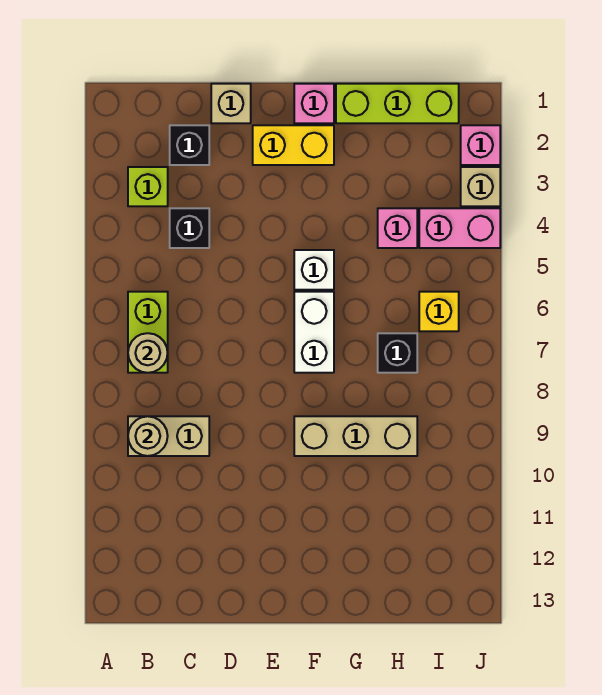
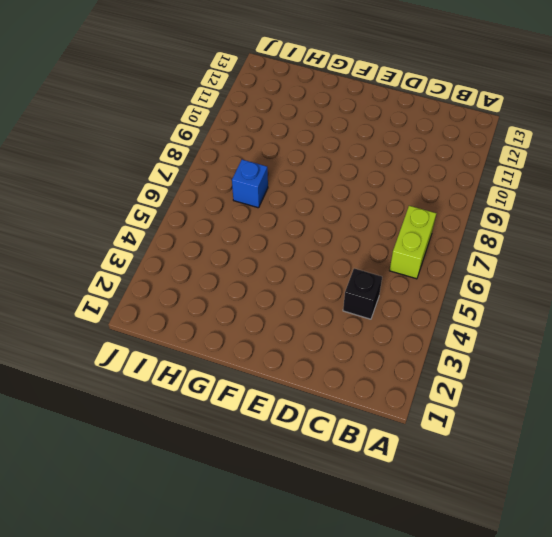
blue 1x1 brick [232,160,268,208] -> black 1x1 brick [378,333,417,373]
none -> lime 1x1 brick [128,167,168,206]
none -> tan 1x2 brick [128,416,209,456]
none -> black 1x1 brick [170,125,209,165]

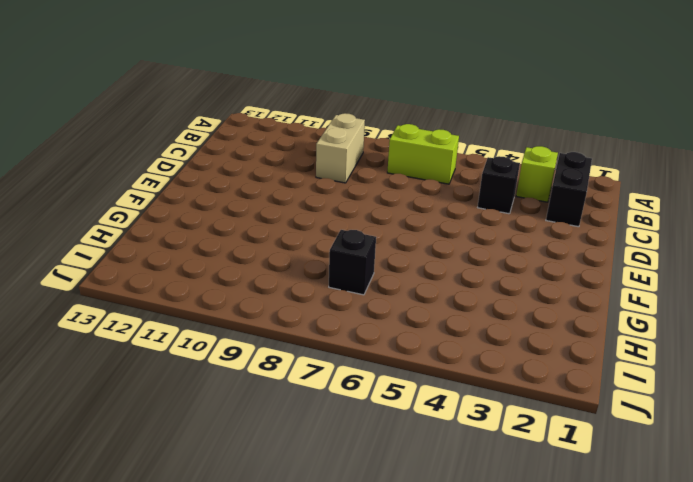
black 1x2 brick [546,152,592,227] -> black 1x1 brick [170,125,209,165]
none -> tan 1x1 brick [211,84,251,123]
none -> yellow 1x2 brick [253,125,334,165]
none -> pink 1x1 brick [294,84,334,123]

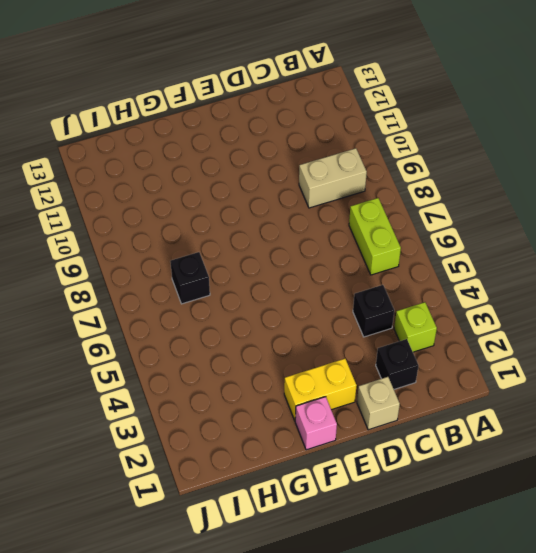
none -> white 1x1 brick [294,250,334,290]
none -> white 1x2 brick [294,292,334,373]
none -> tan 1x3 brick [294,416,417,456]

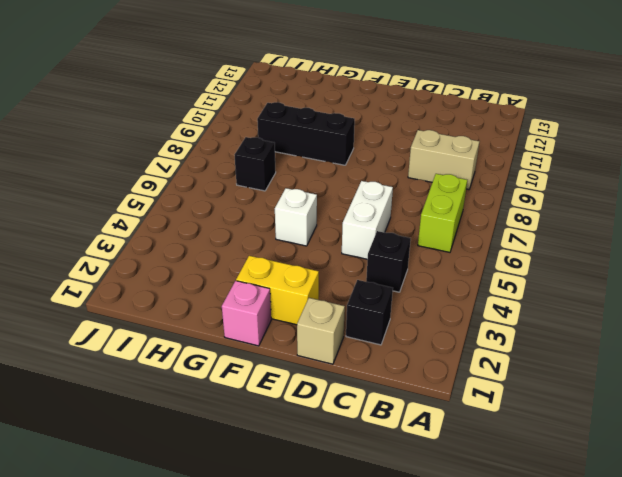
white 1x2 brick [342,181,393,259] -> white 1x2 brick moved to [294,292,334,373]
black 1x3 brick [257,102,355,165] -> tan 1x3 brick [294,416,417,456]
none -> lime 1x1 brick [128,167,168,206]
none -> lime 1x3 brick [336,84,459,123]
none -> pink 1x1 brick [378,208,417,248]

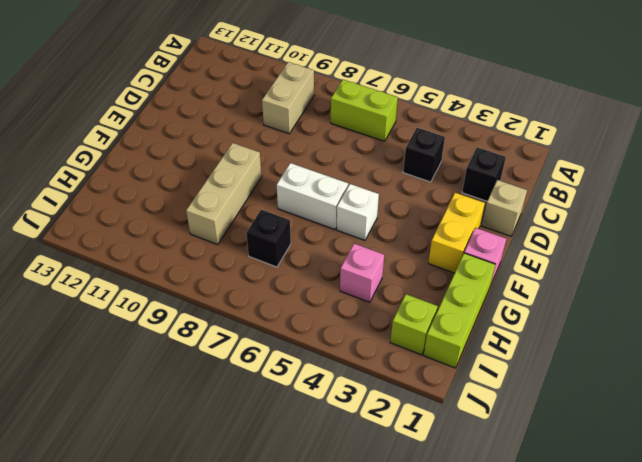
lime 1x1 brick [390,294,438,355] -> lime 1x1 brick moved to [128,167,168,206]
none -> pink 1x2 brick [419,208,500,248]
none -> yellow 1x1 brick [419,292,459,331]
none -> pink 1x1 brick [461,125,500,165]

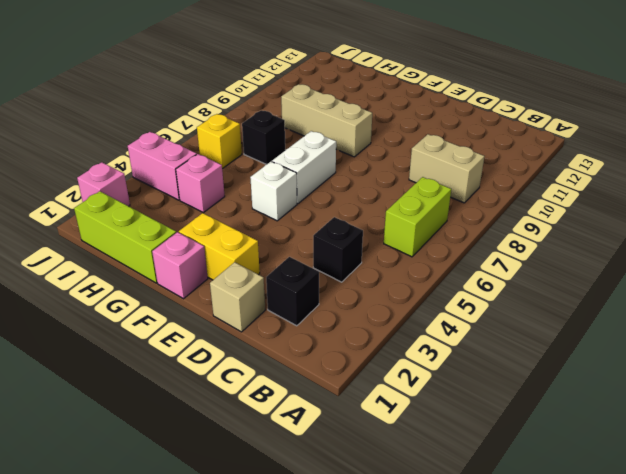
none -> lime 1x1 brick [128,167,168,206]
none -> tan 1x1 brick [461,167,500,206]
none -> tan 1x1 round brick [128,333,168,373]

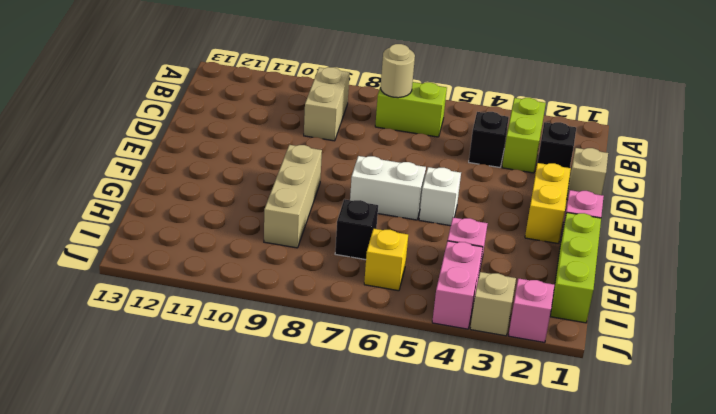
lime 1x2 brick [502,98,546,173] -> lime 1x1 brick [128,167,168,206]
none -> tan 1x1 round brick [128,416,168,456]

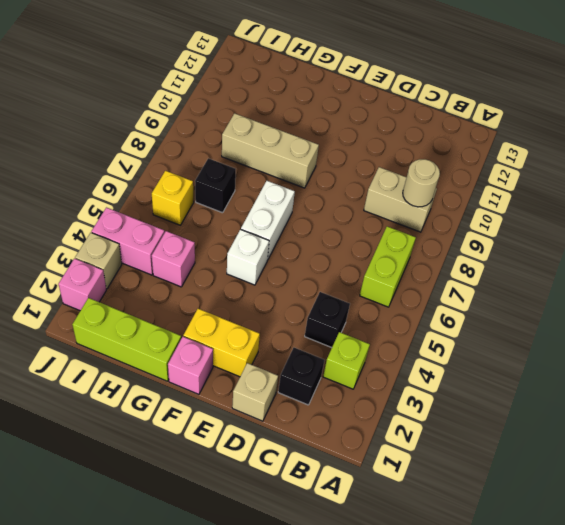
none -> tan 1x1 round brick [128,333,168,373]

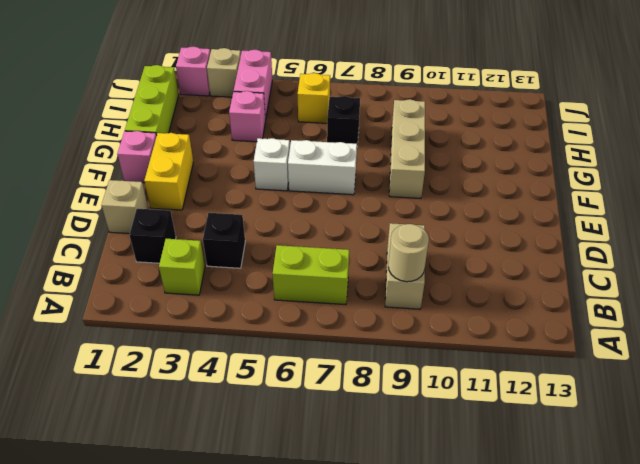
none -> tan 1x1 round brick [128,333,168,373]

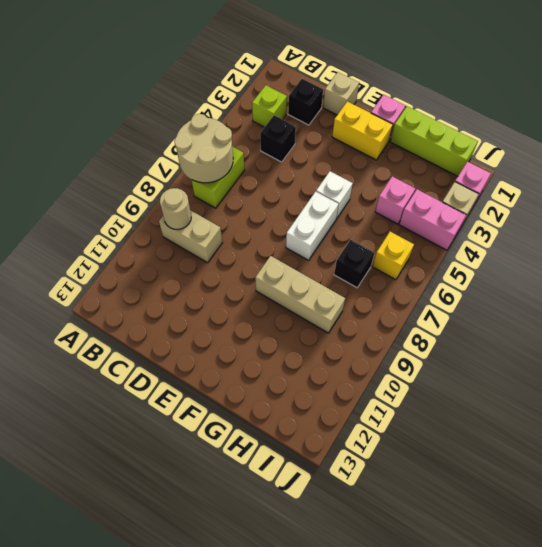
tan 2x2 round brick [174,114,233,183] -> tan 1x1 round brick [128,333,168,373]

